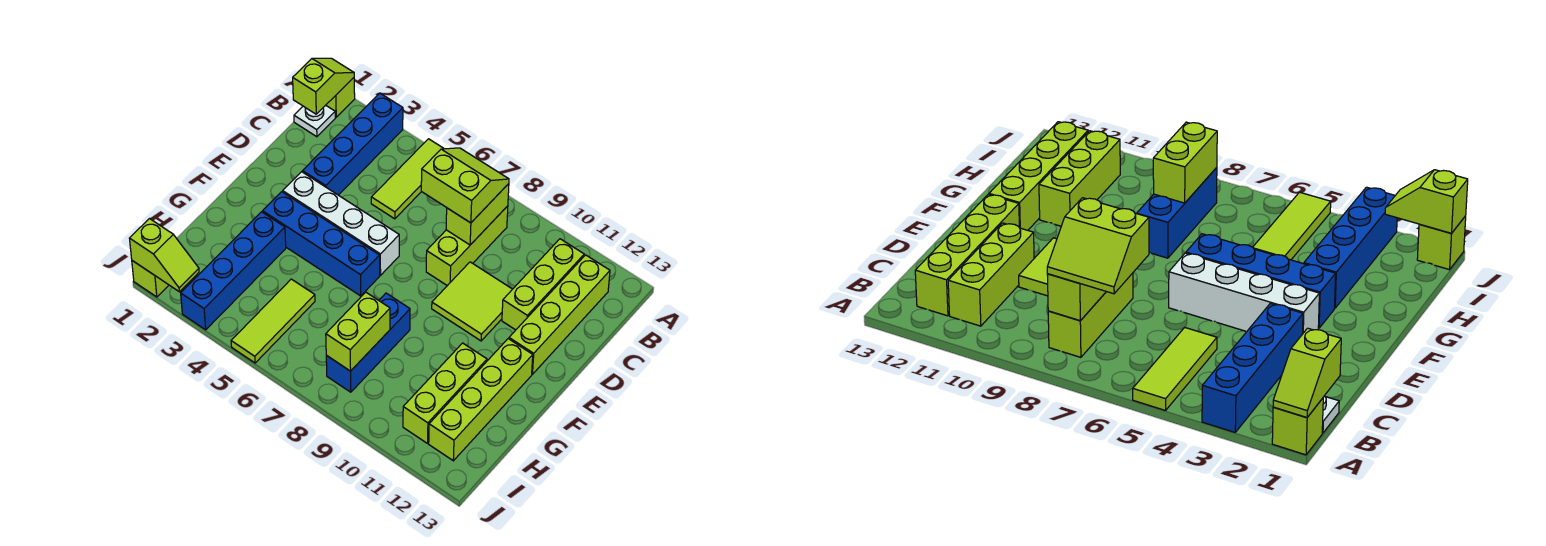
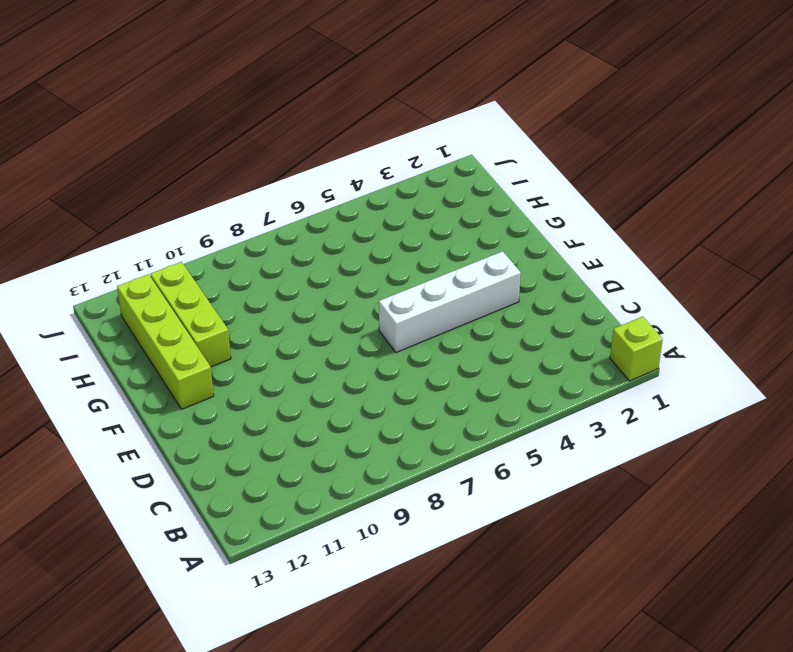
none -> blue 1x4 brick [303,93,403,195]
none -> lime 1x3 tile [371,139,444,219]
none -> white 1x1 plate [294,105,335,137]

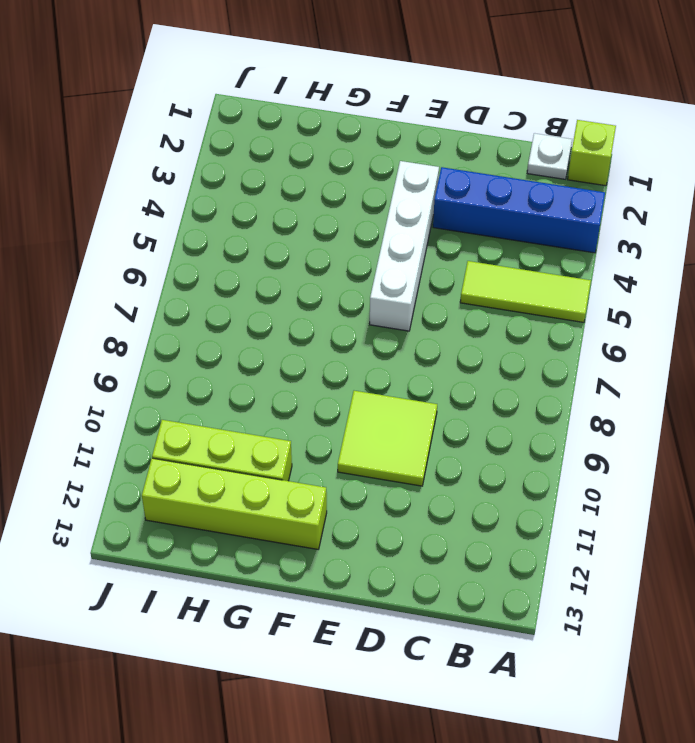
none -> lime 1x3 brick [426,206,508,286]
none -> lime 1x3 brick [502,239,584,330]
none -> lime 1x4 brick [509,255,610,374]

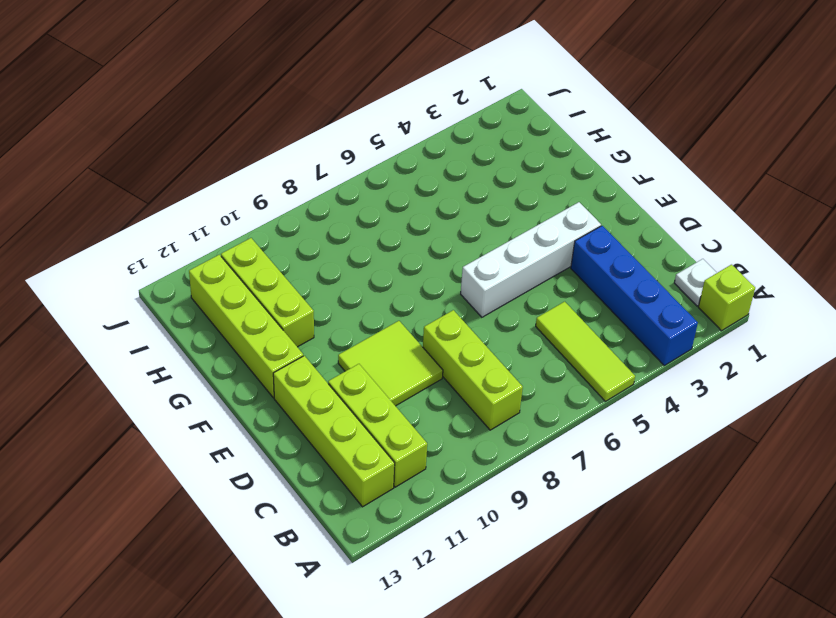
none -> blue 1x4 brick [263,192,380,296]
none -> blue 1x4 brick [181,212,286,330]
none -> blue 1x3 brick [326,293,410,392]

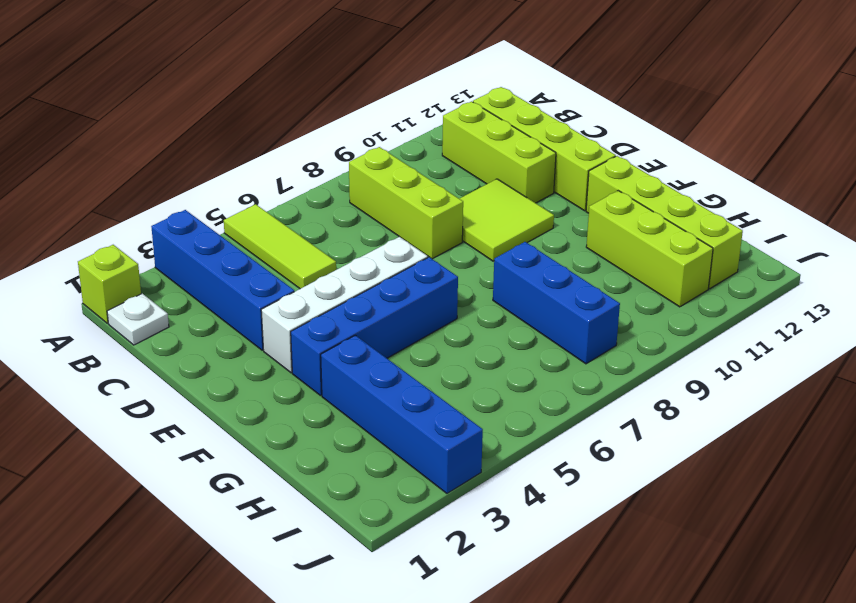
none -> lime 1x3 tile [231,279,315,363]
none -> lime 1x1 brick [132,261,169,297]
none -> lime 1x2 slope [293,58,354,114]

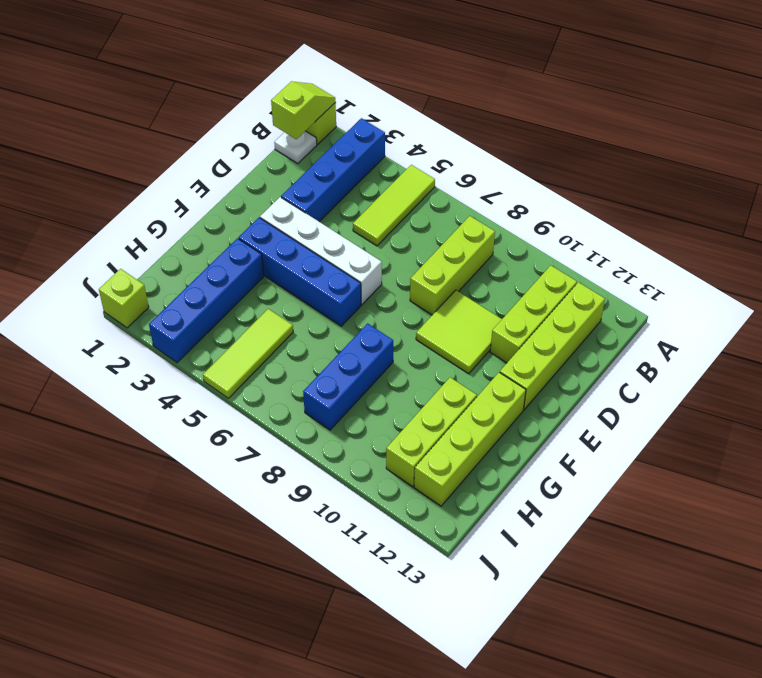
none -> lime 1x2 brick [446,184,509,245]
none -> lime 1x2 brick [326,292,390,371]
none -> lime 1x2 slope [129,219,199,292]

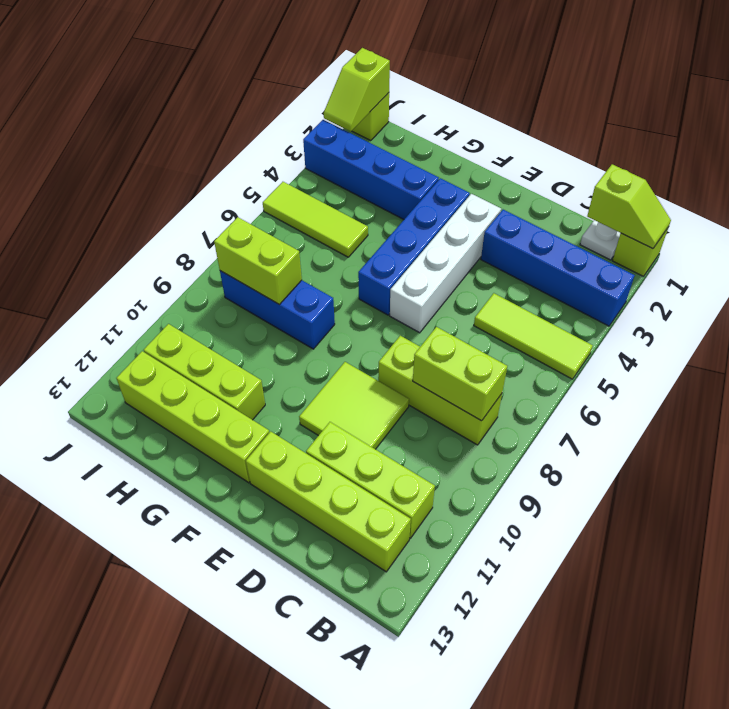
none -> lime 2x2 slope [421,148,509,223]

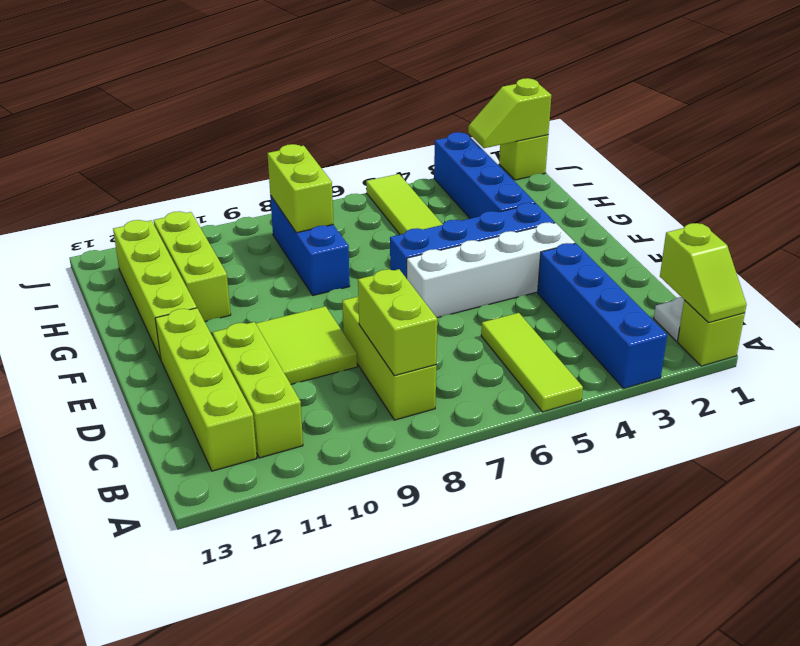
none -> lime 2x2 slope [421,148,509,223]

